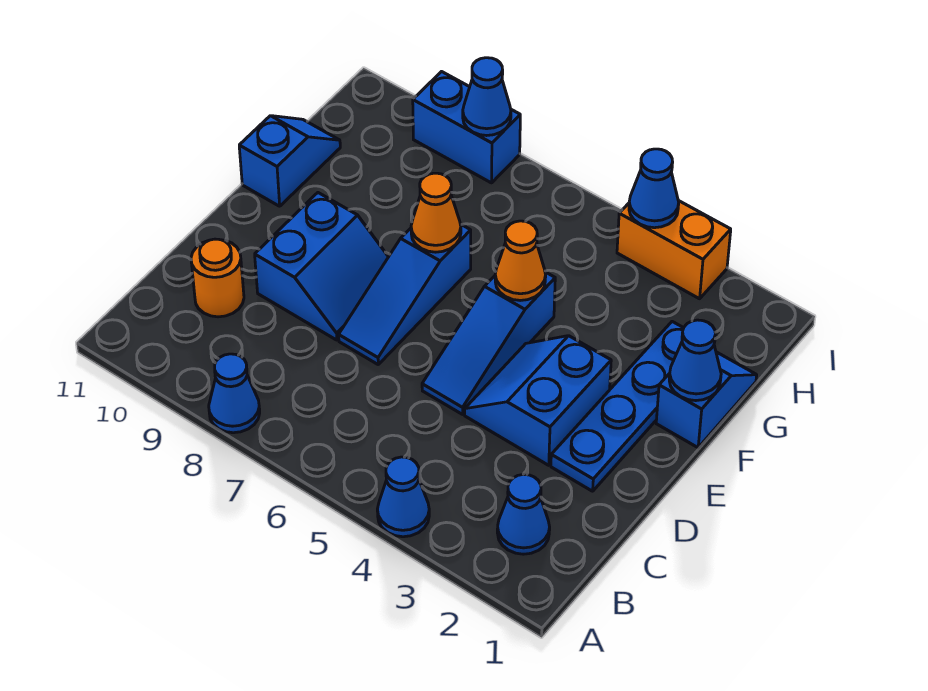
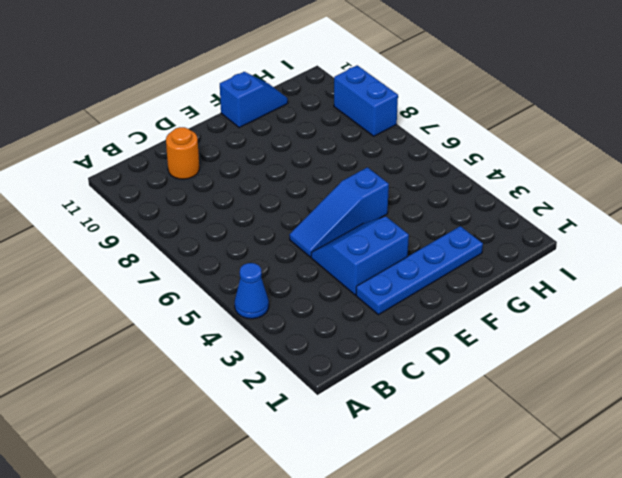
none -> blue 1x1 cone [209,354,260,433]
none -> blue 1x1 cone [497,474,550,554]
none -> blue 1x3 slope [339,224,471,364]

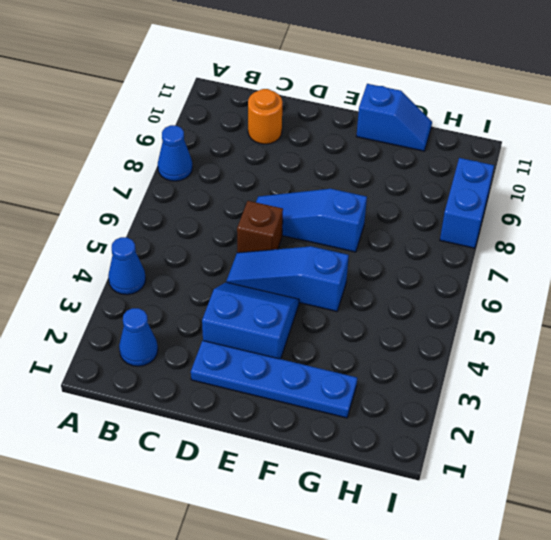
brown 1x1 brick [237,201,283,253] -> none
none -> blue 2x2 slope [255,193,388,340]
none -> blue 1x2 slope [656,352,757,447]
none -> orange 1x2 brick [617,200,731,299]

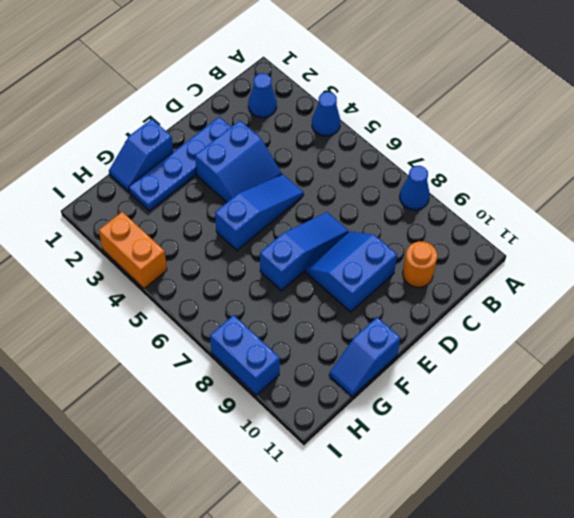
none -> blue 1x1 cone [669,320,721,401]
none -> orange 1x1 cone [495,221,546,301]
none -> orange 1x1 cone [411,173,461,252]

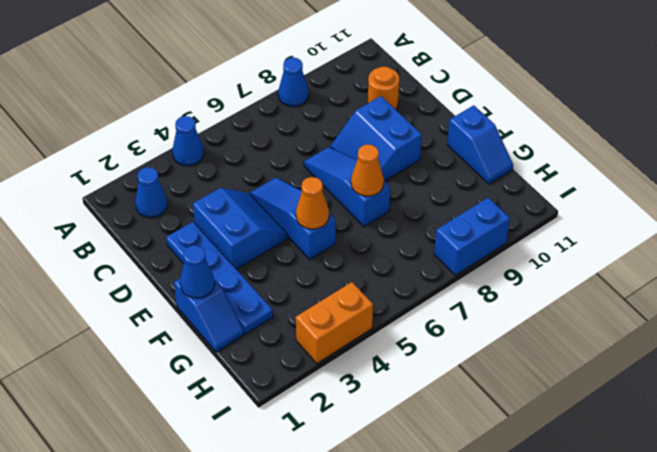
none -> blue 1x1 cone [629,149,679,228]
none -> blue 1x1 cone [463,58,511,136]

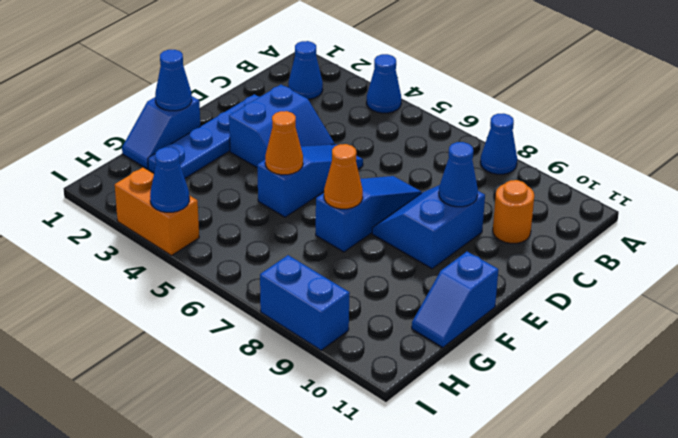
blue 1x1 cone [439,142,478,207] -> blue 1x1 cone moved to [463,58,511,136]

